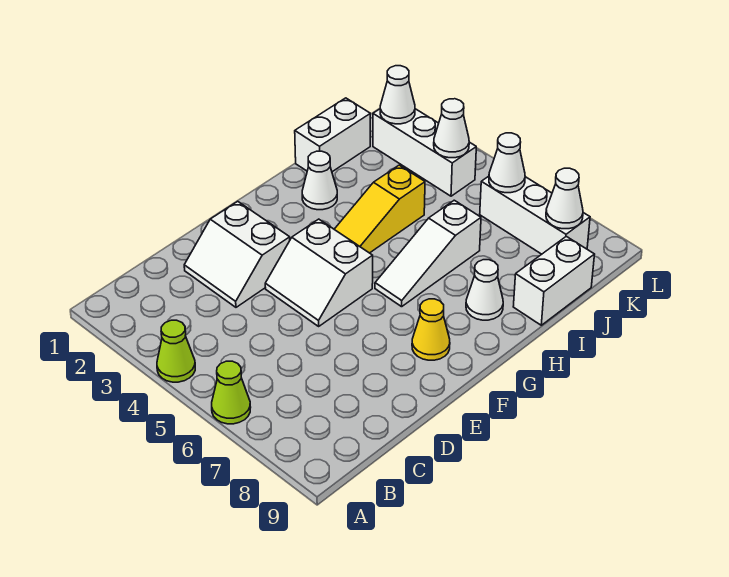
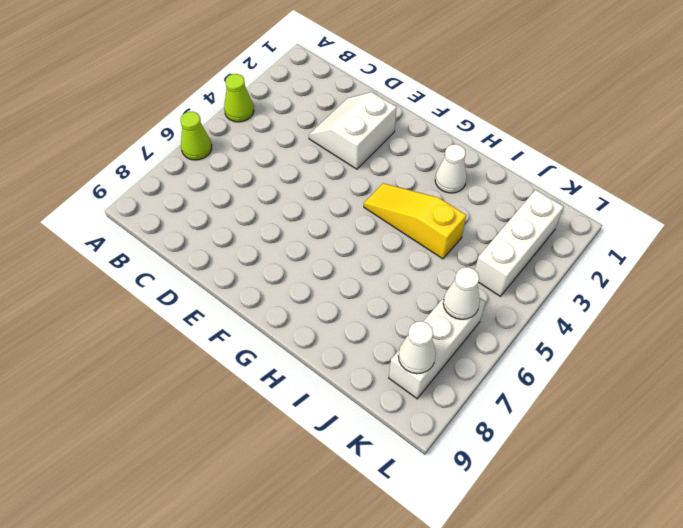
none -> white 2x2 slope [265,219,373,326]
none -> yellow 1x1 cone [412,299,450,360]
none -> white 1x3 slope [375,200,481,307]

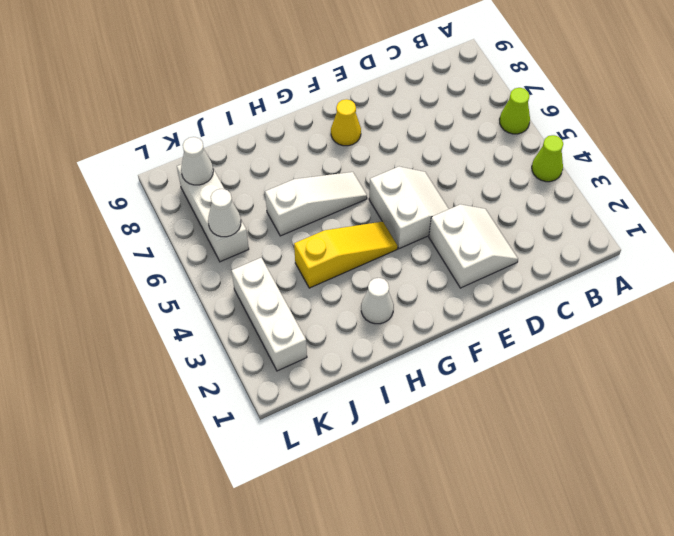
none -> white 1x1 cone [466,260,503,320]
none -> white 1x2 brick [295,98,370,172]
none -> white 1x2 brick [513,236,595,325]

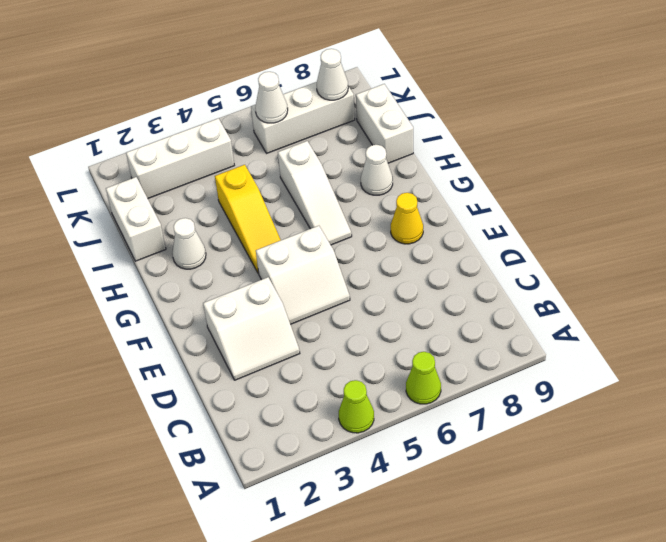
none -> white 1x1 cone [380,66,415,124]
none -> white 1x1 cone [434,99,469,158]

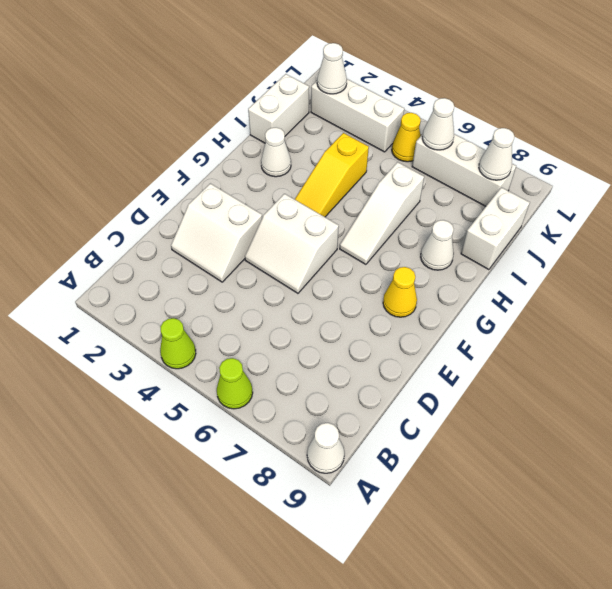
white 1x1 cone [307,423,344,473] -> white 1x1 cone moved to [434,99,469,158]
yellow 1x1 cone [392,113,421,162] -> none

